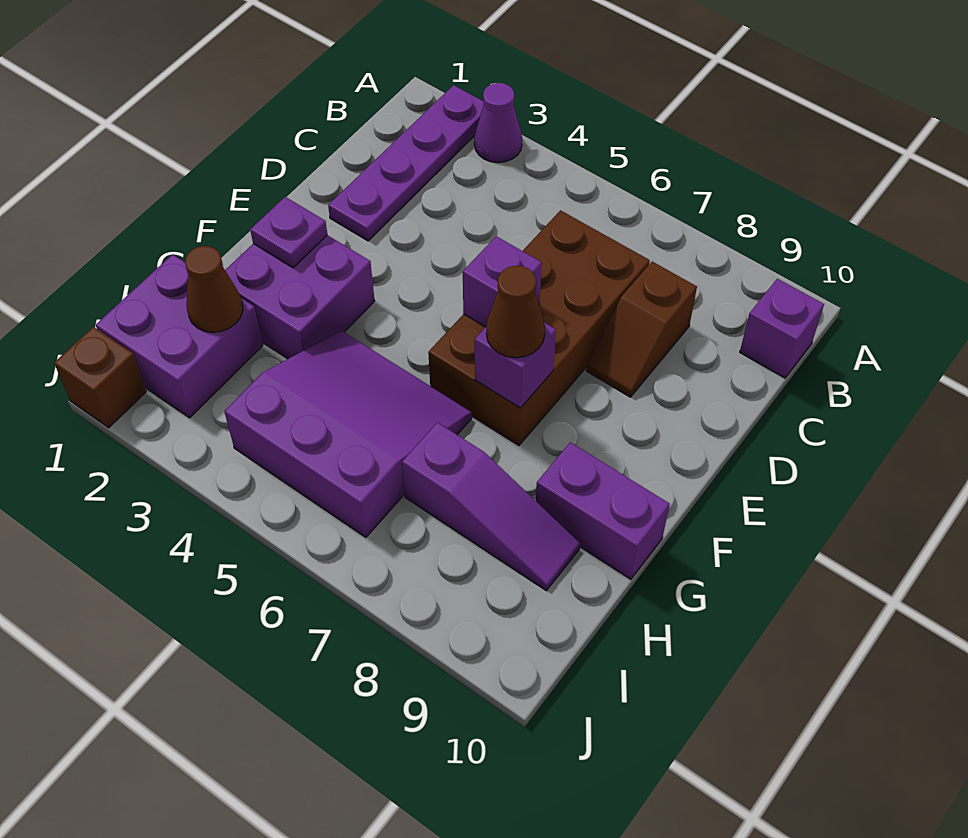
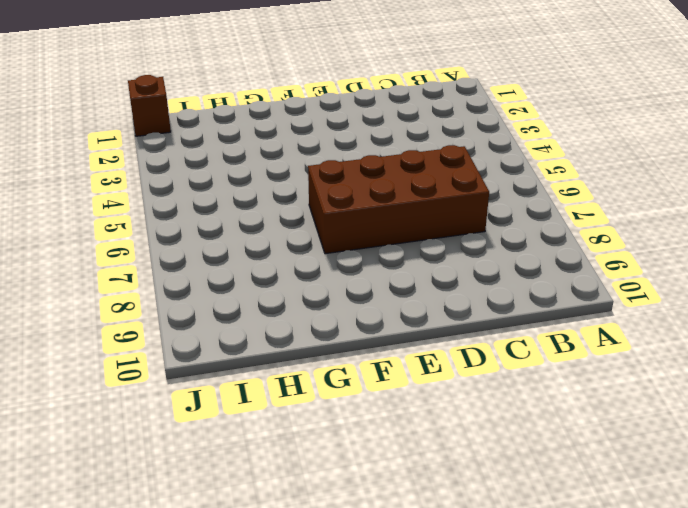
none -> purple 1x4 plate [328,85,484,241]
none -> purple 1x1 cone [474,83,522,163]
none -> purple 1x1 brick [740,279,824,378]

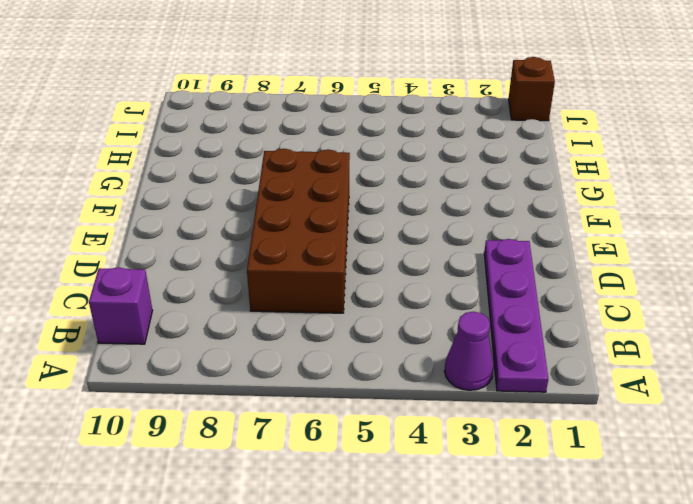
none -> brown 1x2 slope [586,262,697,397]
none -> purple 2x2 brick [225,235,375,359]
none -> purple 3x3 slope [224,331,472,537]

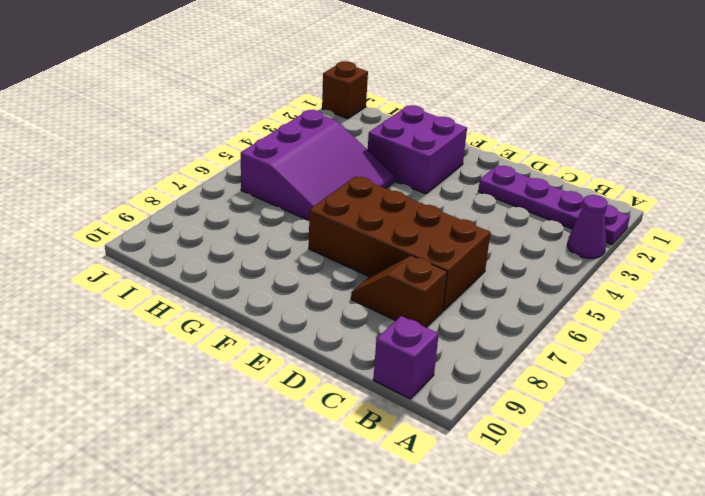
none -> purple 1x2 brick [536,442,670,579]
none -> purple 2x2 brick [96,255,263,418]
none -> purple 1x3 slope [402,422,580,590]

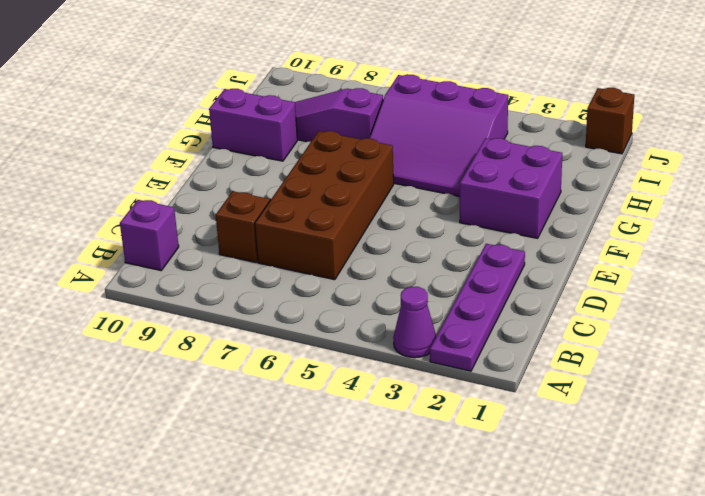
none -> purple 2x2 brick [96,255,263,418]
none -> purple 1x1 brick [463,236,542,327]
none -> purple 1x1 plate [250,197,327,268]

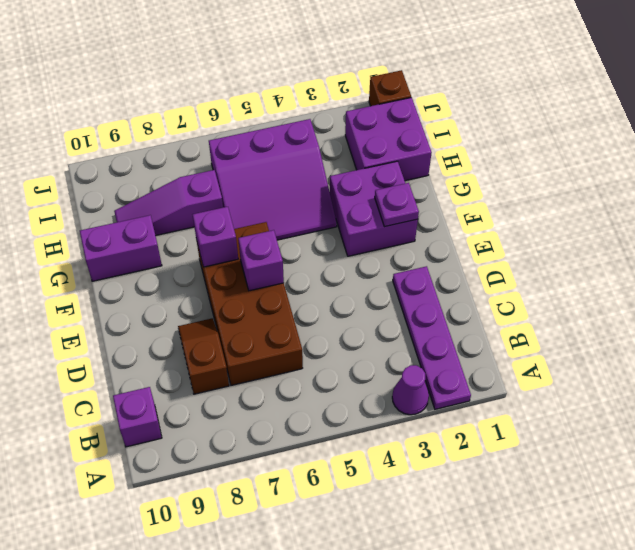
none -> brown 1x1 cone [185,246,243,332]
none -> brown 1x1 cone [486,266,545,358]

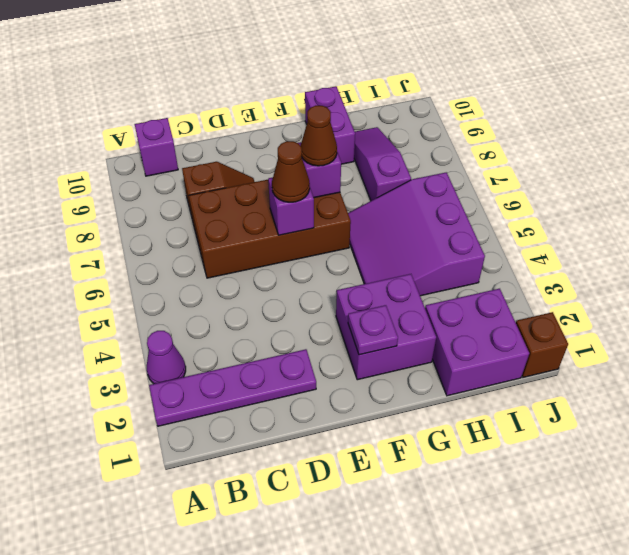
brown 1x1 cone [272,141,310,202] -> brown 1x1 cone moved to [185,246,243,332]

